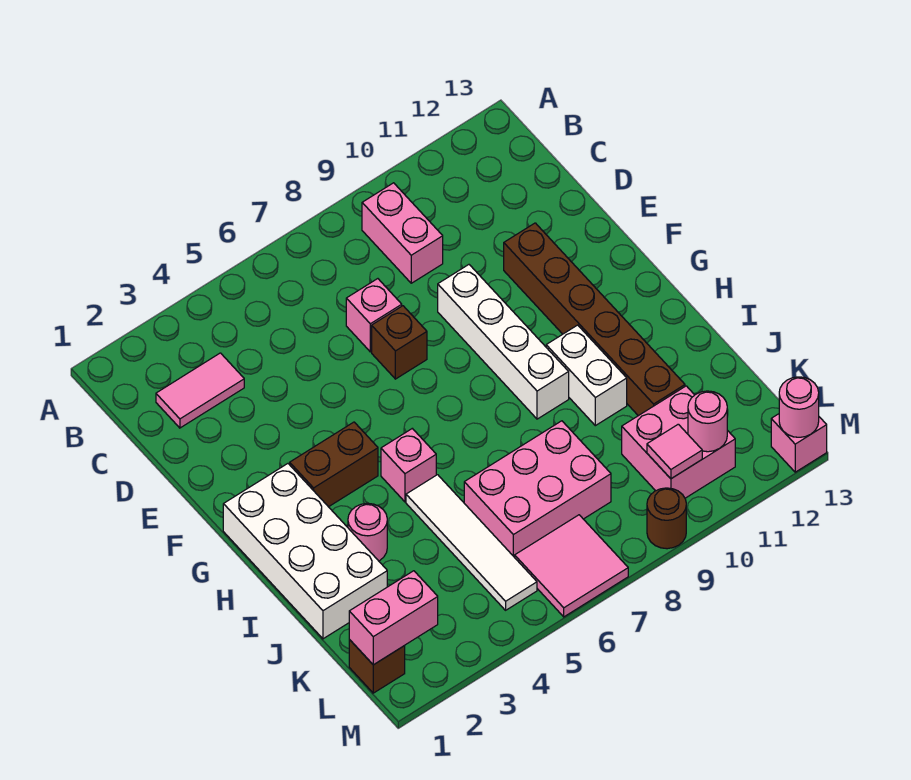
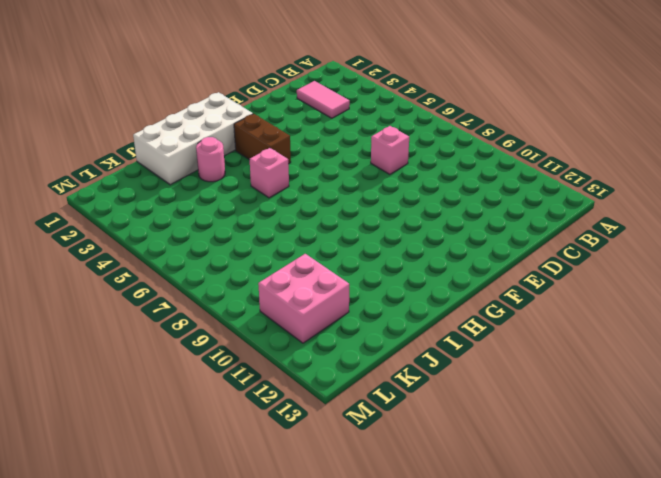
none -> pink 1x2 brick [362,183,443,283]
none -> brown 1x1 brick [372,306,427,379]
none -> white 1x4 brick [438,265,569,419]

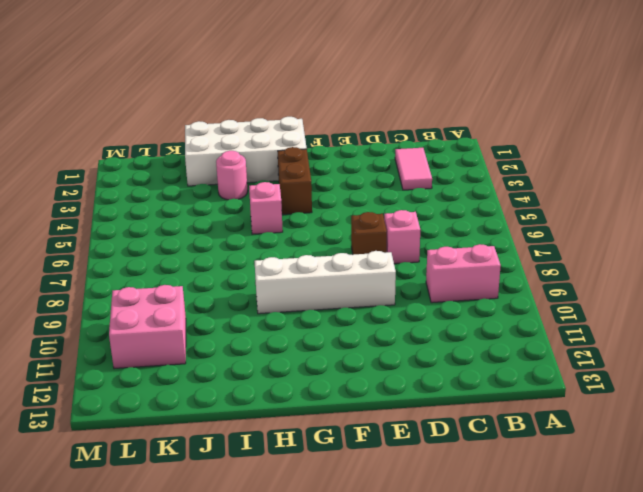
none -> brown 1x6 brick [504,223,685,416]
none -> white 1x2 brick [546,325,627,426]
none -> white 1x4 tile [406,475,537,610]

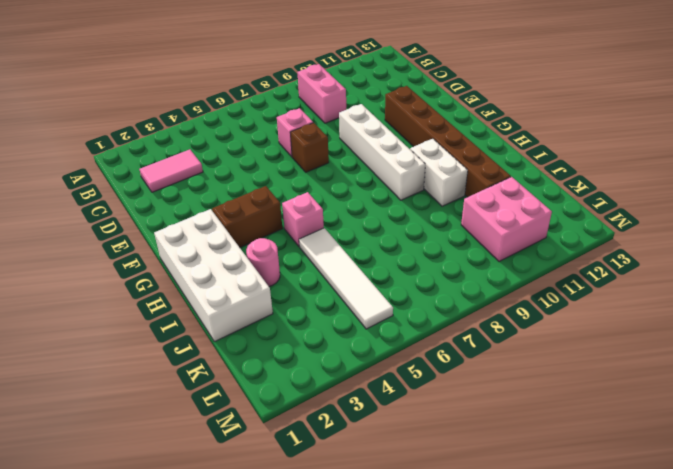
none -> pink 2x3 brick [464,421,611,557]
none -> brown 1x1 brick [349,640,405,693]
none -> pink 2x2 tile [515,515,628,617]

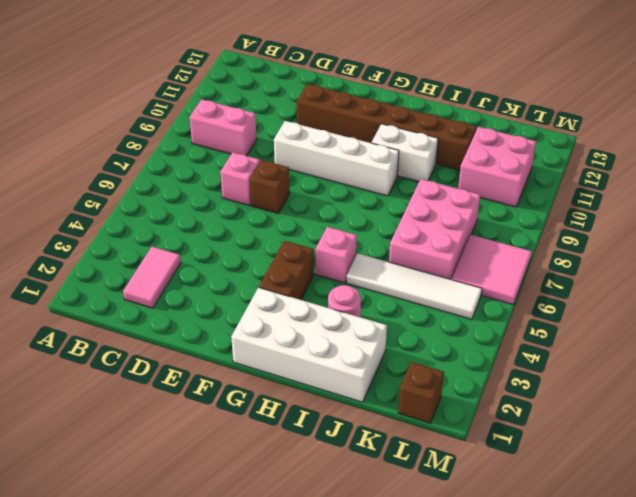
none -> brown 1x1 round brick [647,488,686,549]
none -> pink 1x1 brick [771,414,827,472]
none -> pink 1x2 brick [349,571,438,665]

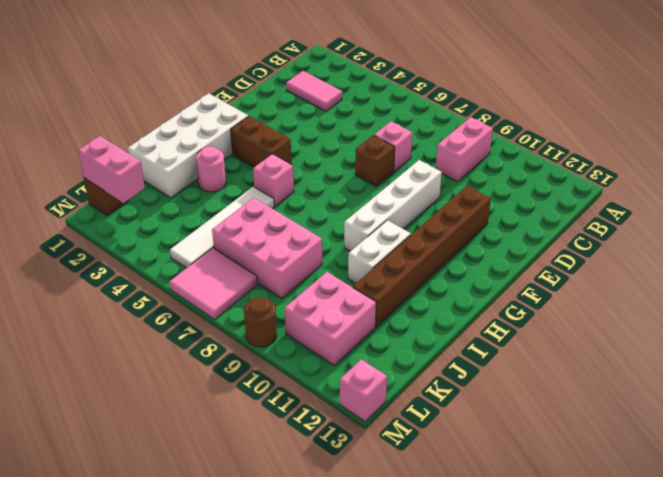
none -> pink 1x1 tile [647,424,702,479]
none -> pink 1x1 round brick [688,391,727,452]
none -> pink 1x1 round brick [779,377,819,437]

